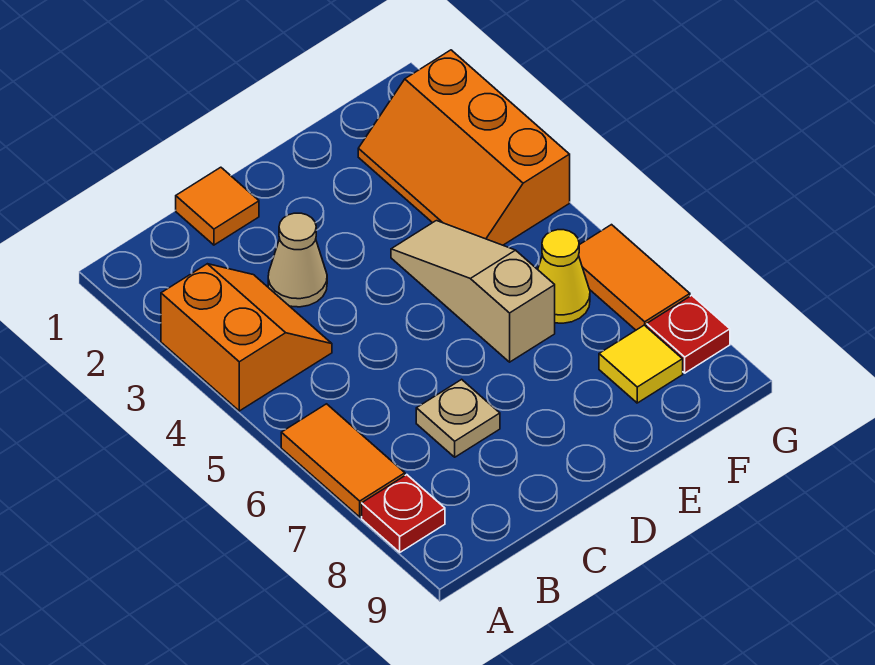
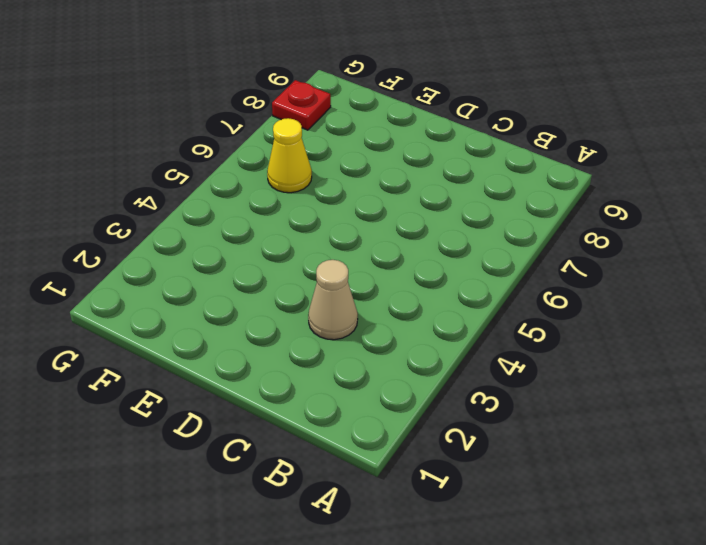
none -> orange 2x2 slope [161,264,332,411]
none -> orange 1x2 tile [281,404,405,517]
none -> red 1x1 plate [362,475,445,552]

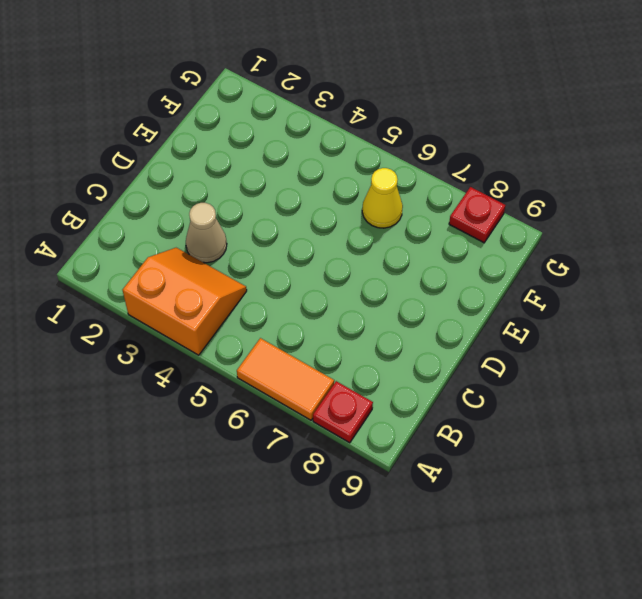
none -> orange 1x1 tile [176,167,259,245]
none -> tan 1x1 plate [416,379,500,457]
none -> tan 1x3 slope [391,221,555,362]

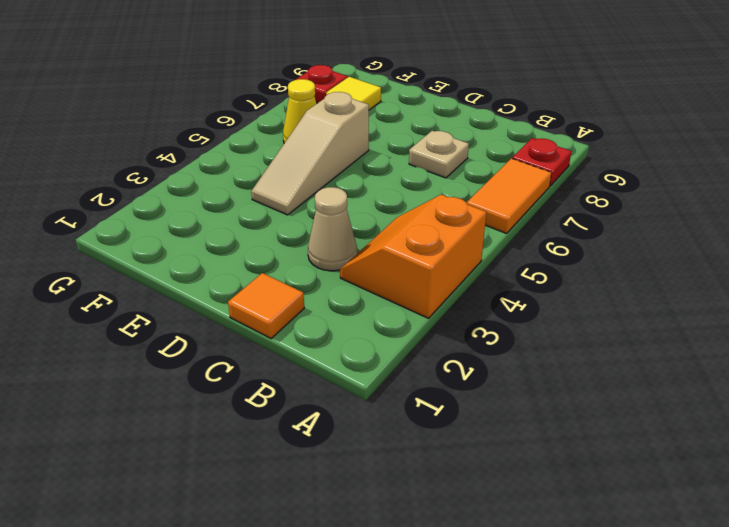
none -> orange 2x3 slope [358,50,570,245]
none -> orange 1x2 tile [579,225,690,330]

